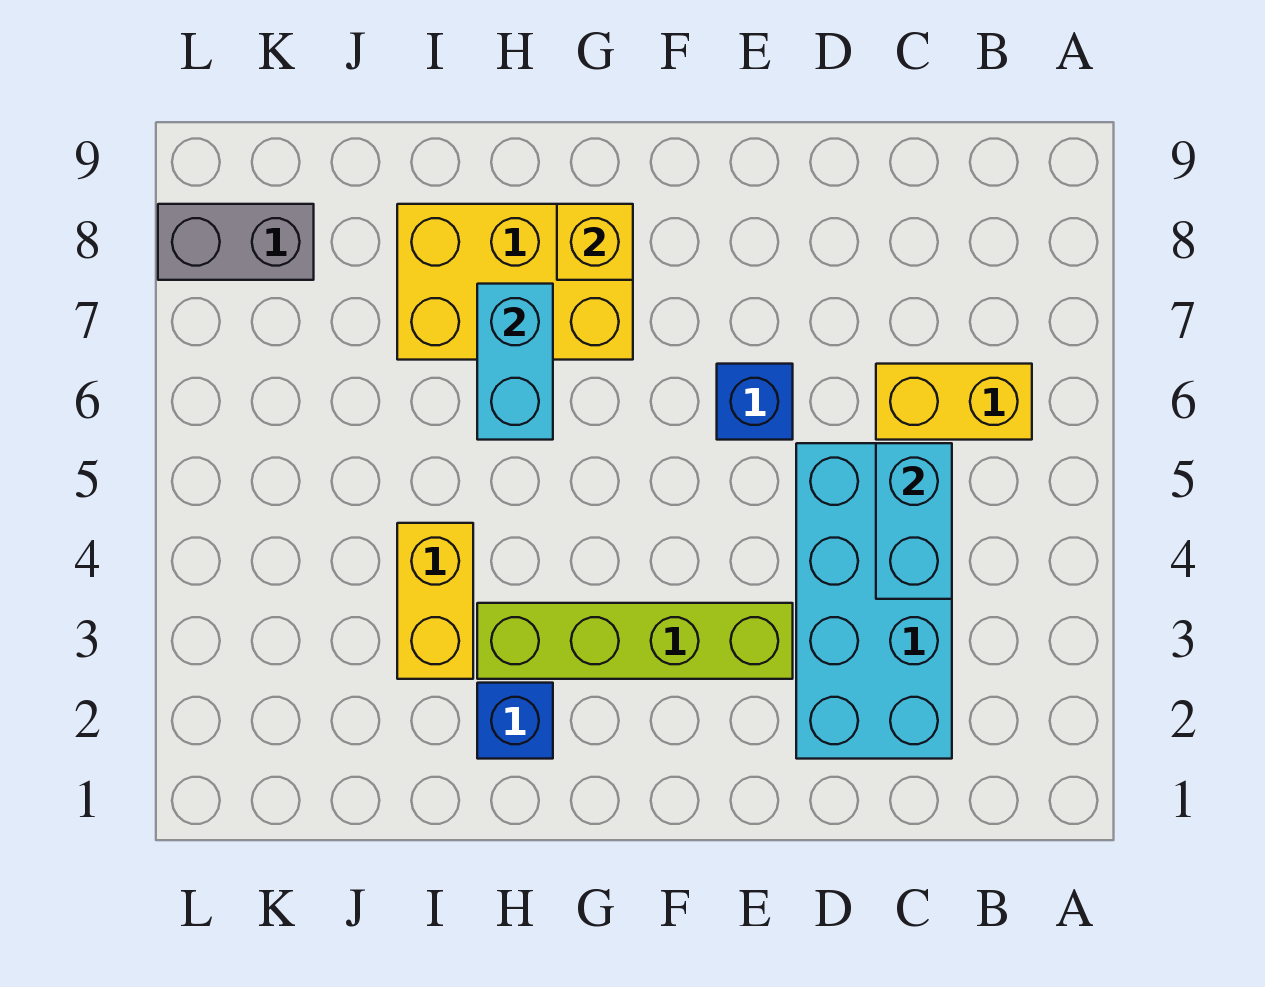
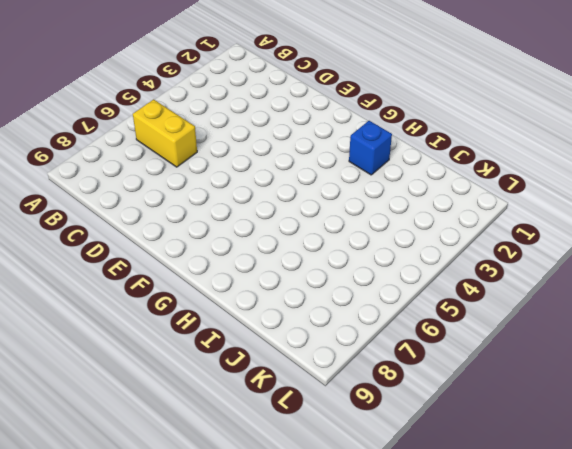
none -> cyan 2x4 brick [796,443,952,759]
none -> lime 1x4 brick [477,603,793,679]

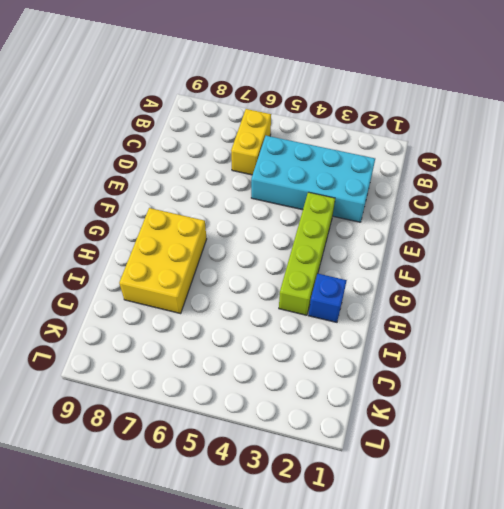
none -> blue 1x1 brick [717,364,793,440]
none -> yellow 1x2 brick [397,523,473,679]

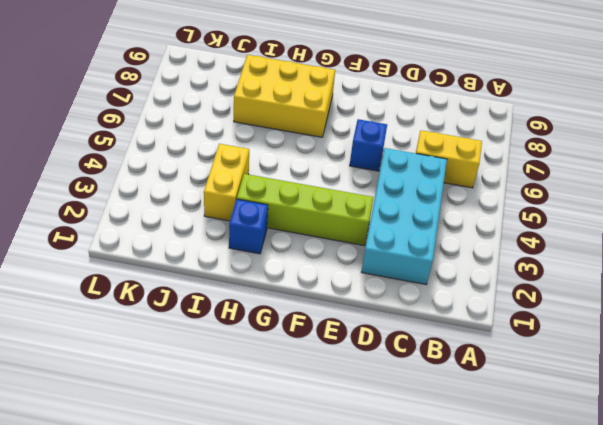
none -> grey 1x2 brick [158,204,314,280]
none -> cyan 1x2 brick [876,443,952,599]

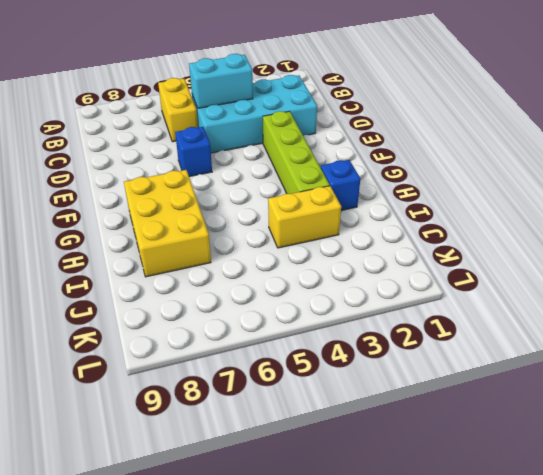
none -> grey 1x2 brick [158,204,314,280]
none -> yellow 1x1 brick [557,204,633,280]

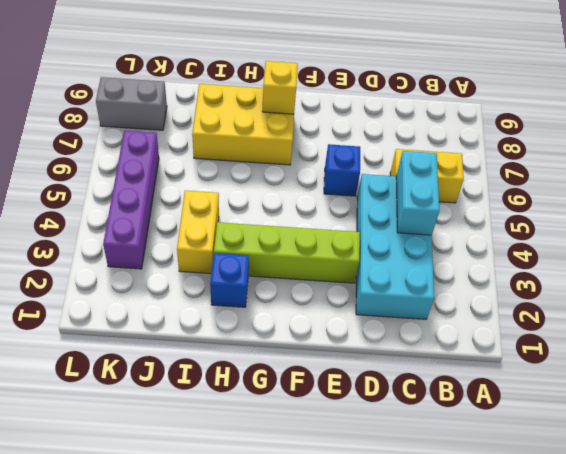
purple 1x4 brick [103,130,159,269] -> none
none -> cyan 1x2 brick [477,284,553,440]

